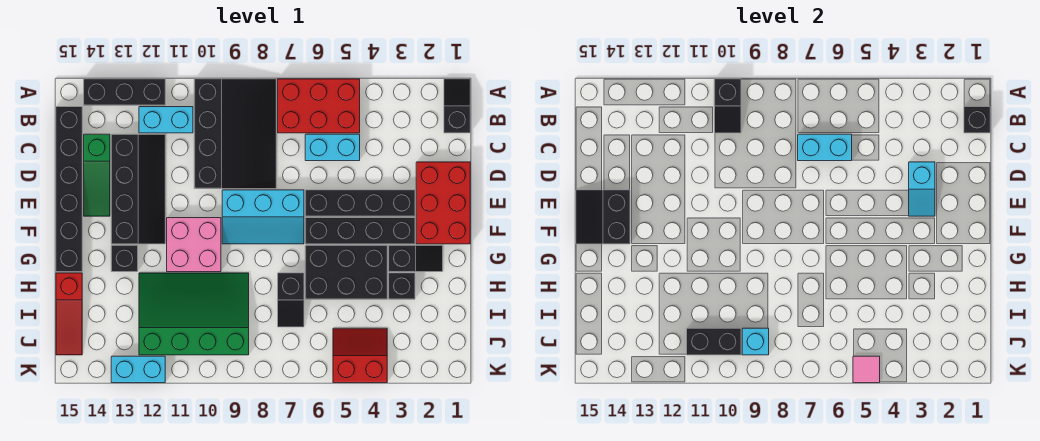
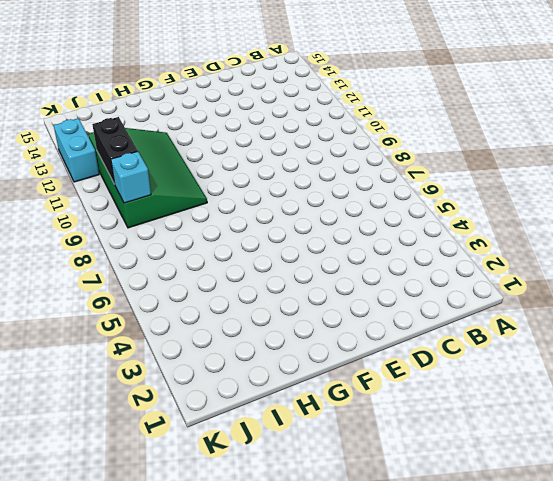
none -> black 1x2 slope [444,79,470,133]
none -> red 2x3 brick [278,79,360,133]
none -> black 3x4 slope [194,79,276,189]
none -> black 1x3 brick [84,79,165,105]

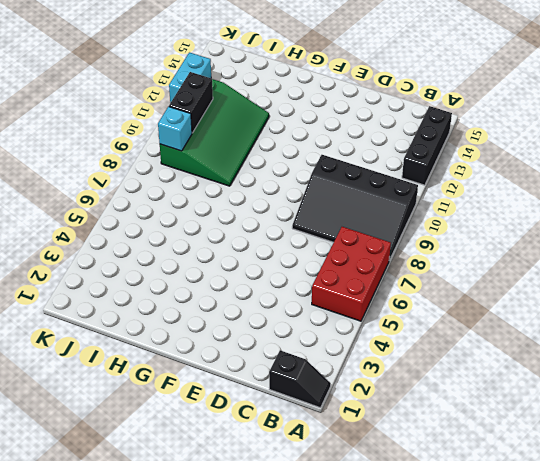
none -> cyan 1x2 brick [139,107,193,133]
none -> black 1x6 brick [56,107,82,272]
none -> cyan 1x2 brick [305,134,360,161]
none -> black 2x4 slope [111,134,165,244]

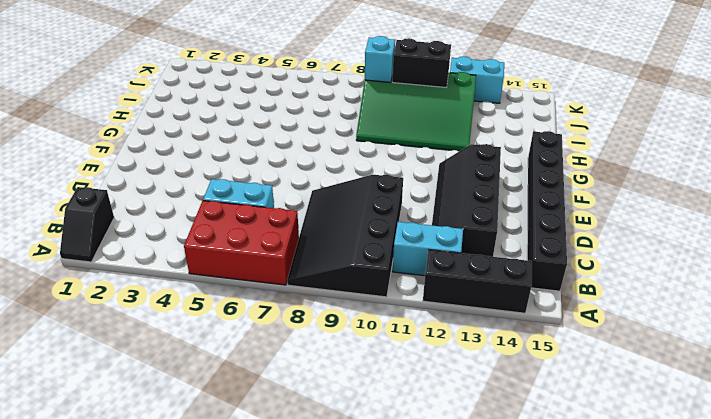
none -> green 1x3 slope [84,134,110,216]
none -> red 2x3 brick [416,162,470,244]
none -> black 1x4 brick [305,190,415,216]
none -> cyan 2x3 slope [222,190,304,244]

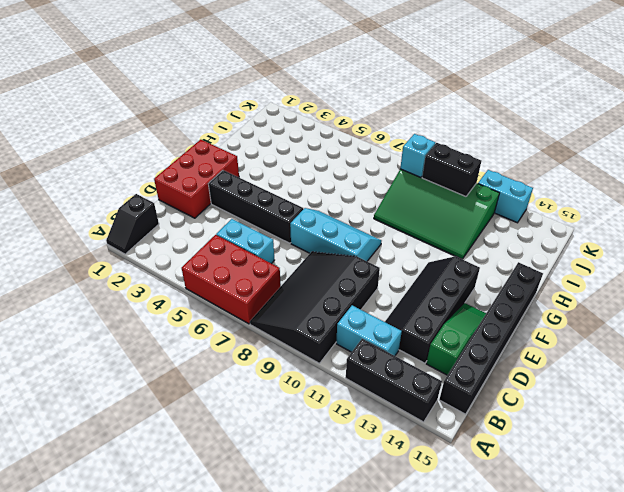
none -> black 1x4 brick [305,218,415,244]
none -> pink 2x2 brick [167,218,221,272]
none -> black 1x2 slope [389,245,443,272]
none -> black 2x3 brick [305,245,387,299]

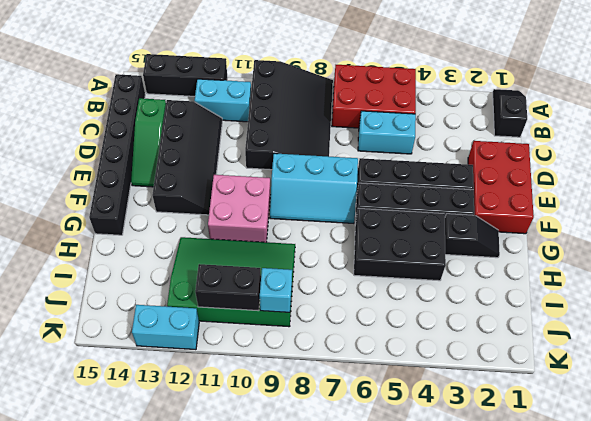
none -> black 1x1 brick [111,245,138,272]
none -> black 1x1 brick [389,273,415,299]
none -> black 1x2 slope [278,273,304,327]
none -> red 1x3 slope [56,273,82,355]

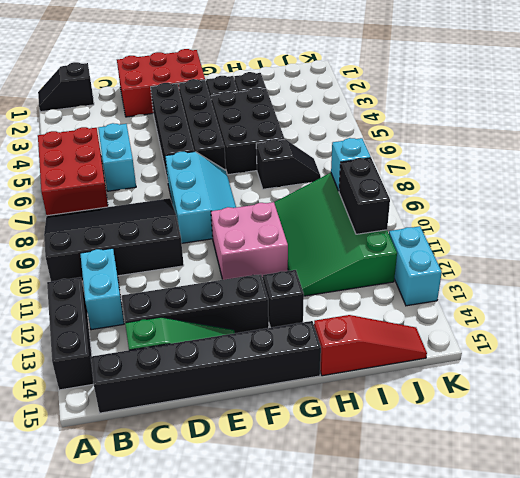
none -> red 2x2 slope [333,328,387,383]
none -> black 1x2 slope [714,79,741,133]
none -> black 1x1 brick [964,107,990,133]
none -> cyan 1x2 brick [798,134,852,161]

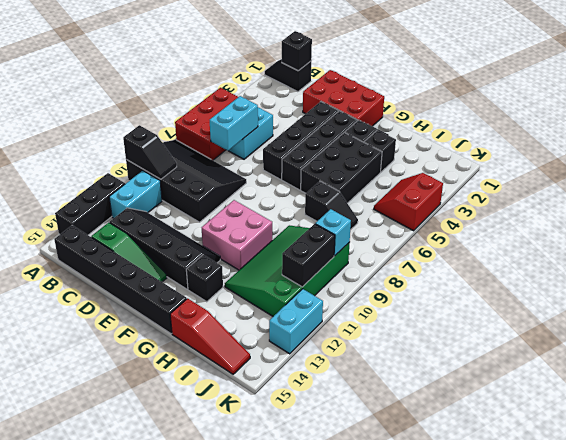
none -> cyan 2x3 slope [222,190,304,244]
none -> cyan 1x2 slope [909,162,935,216]
none -> black 2x2 slope [576,190,630,244]
none -> pink 1x1 tile [853,356,880,383]

